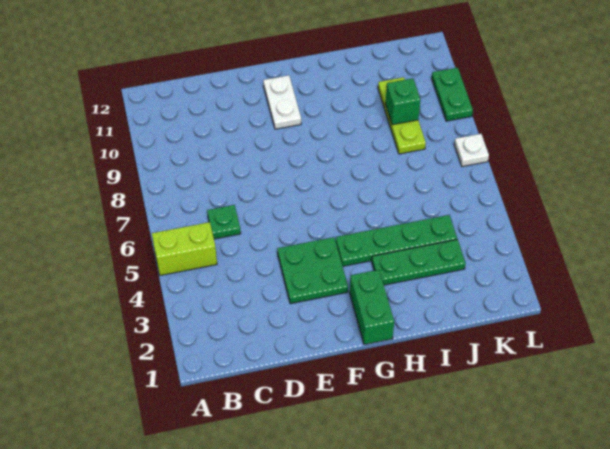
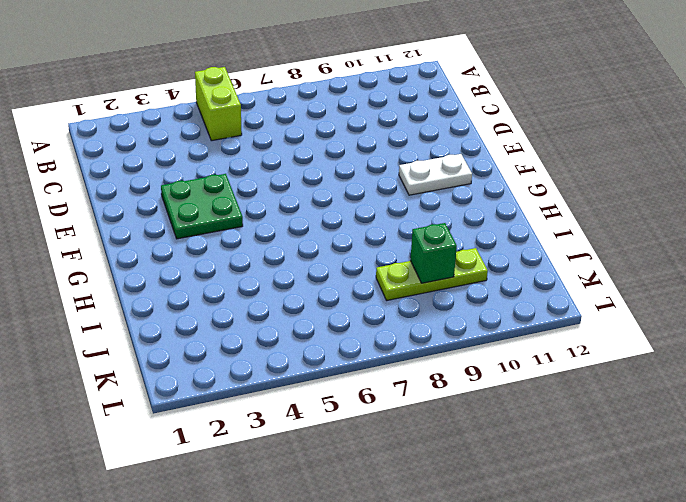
none -> green 1x1 plate [207,205,241,239]
none -> green 1x2 brick [350,270,394,345]

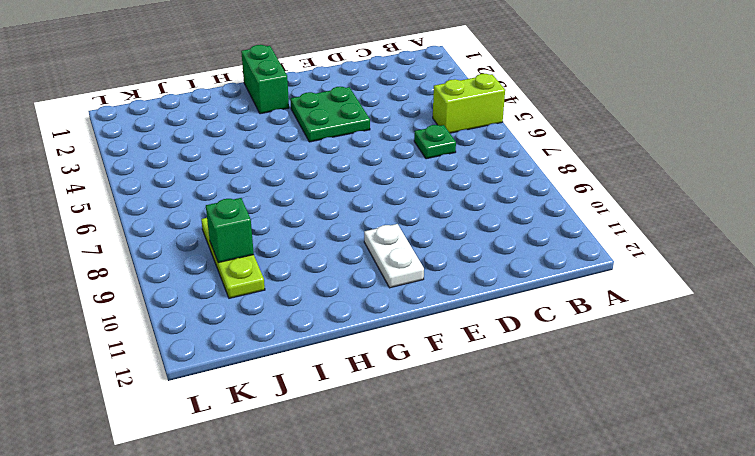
none -> green 1x4 plate [336,215,457,266]
none -> green 1x3 plate [372,239,466,285]

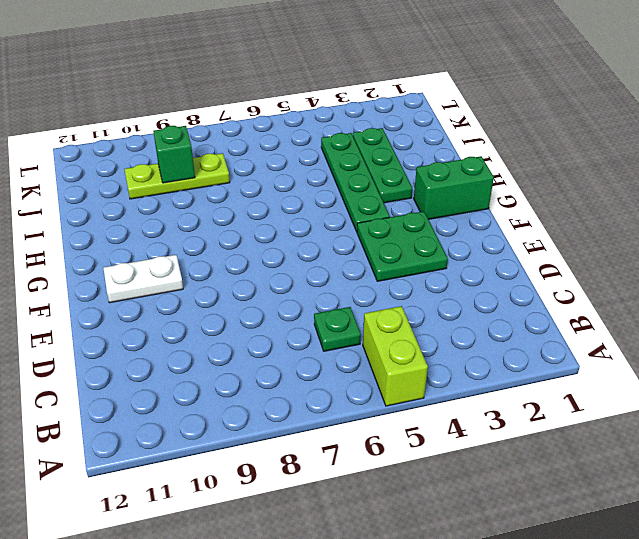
none -> white 1x1 plate [454,134,489,167]
none -> green 1x2 plate [432,68,473,121]

